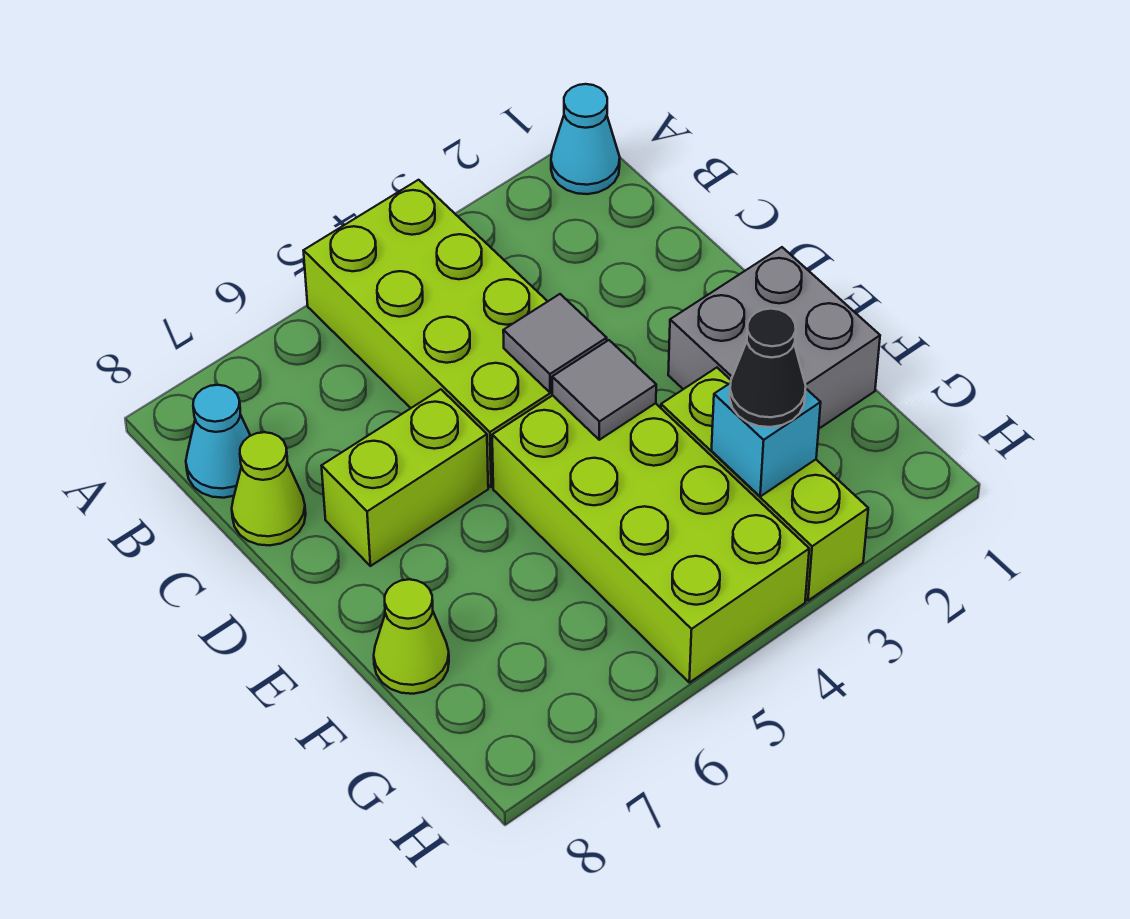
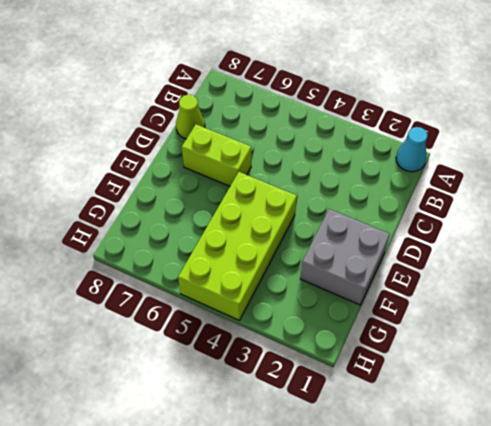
none -> lime 2x4 brick [303,180,552,487]
none -> cyan 1x1 cone [186,385,250,498]
none -> lime 1x3 brick [661,368,868,601]

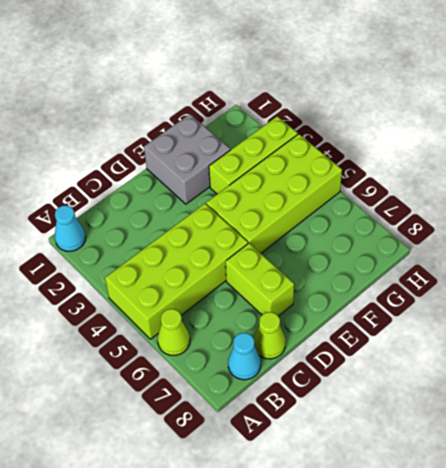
lime 1x1 cone [158,309,190,355] -> lime 1x1 cone moved to [374,579,449,694]
none -> grey 1x1 tile [503,294,607,392]
none -> grey 1x1 tile [552,340,656,440]
none -> cyan 1x1 brick [711,383,821,496]

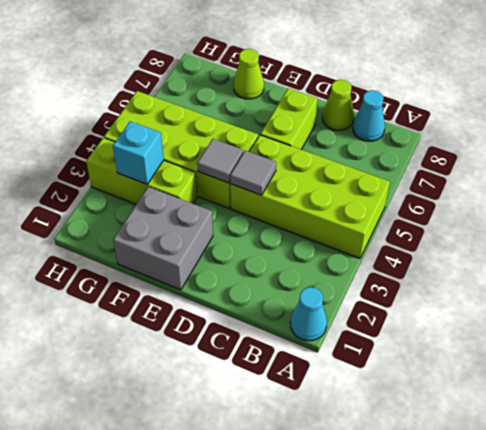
none -> black 1x1 cone [730,309,806,427]

